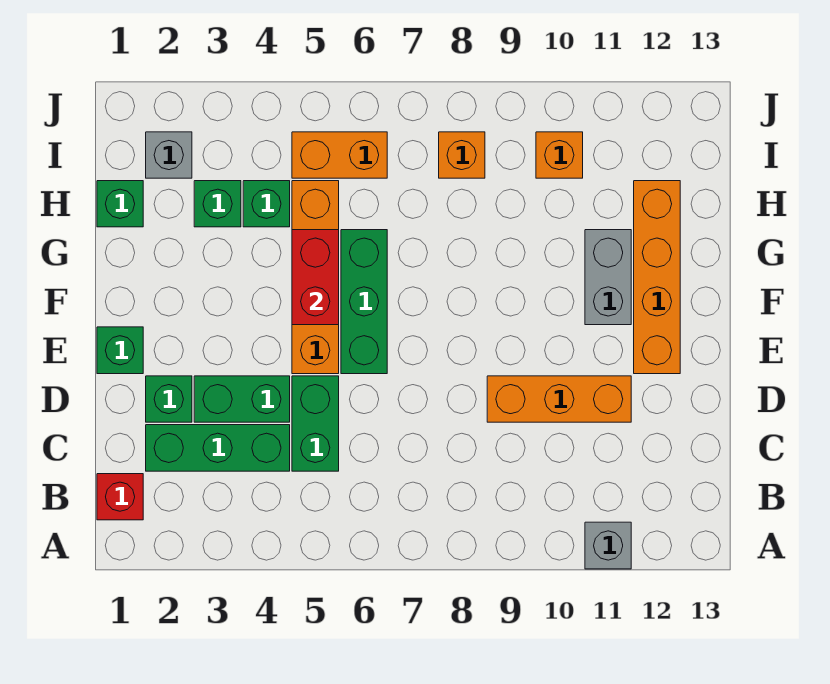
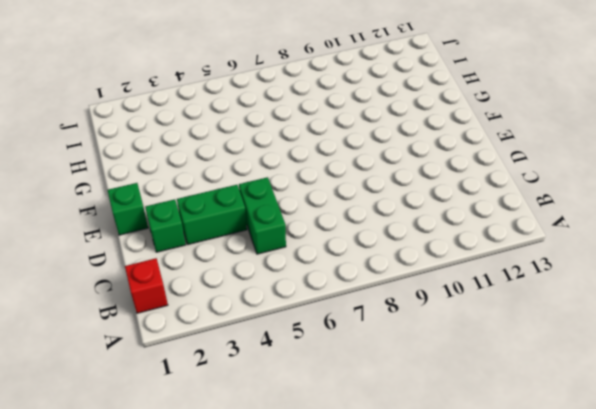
none -> grey 1x1 brick [585,522,631,569]
none -> green 1x3 brick [146,425,290,471]
none -> orange 1x3 brick [487,376,631,422]

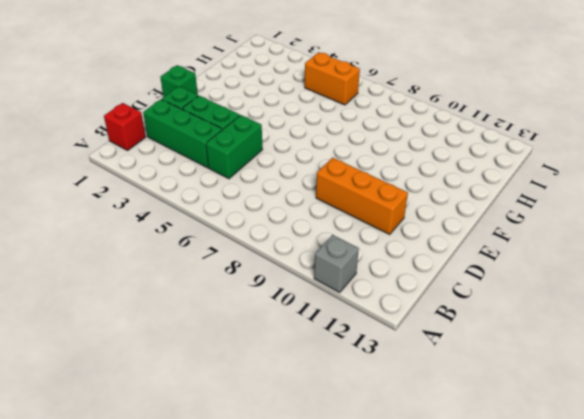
none -> orange 1x4 brick [292,181,339,374]
none -> green 1x3 brick [341,230,387,374]
none -> orange 1x4 brick [634,181,680,374]

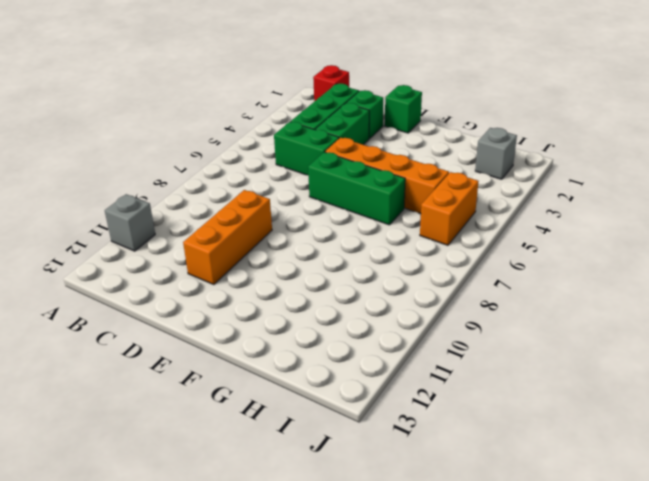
none -> orange 1x4 brick [634,181,680,374]
none -> grey 1x2 brick [585,230,631,325]
none -> green 1x1 brick [97,181,143,227]

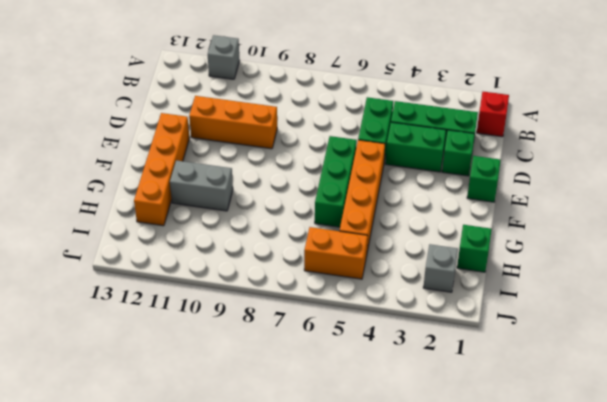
grey 1x2 brick [170,160,233,211] -> grey 1x2 brick turned to [585,230,631,325]
none -> green 1x1 brick [194,181,241,227]
none -> green 1x1 brick [243,181,290,227]
none -> orange 1x1 brick [439,132,485,178]

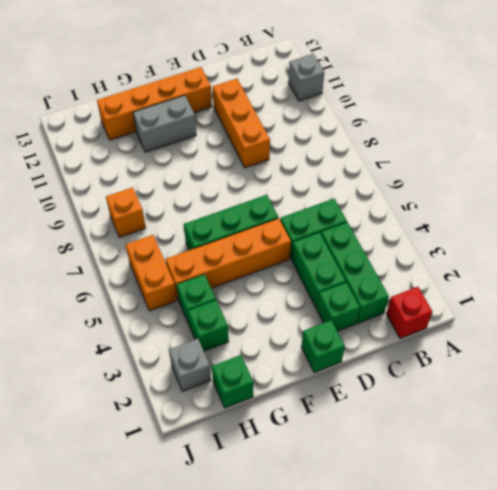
none -> orange 1x1 brick [536,132,583,178]
none -> red 1x2 brick [292,230,339,325]

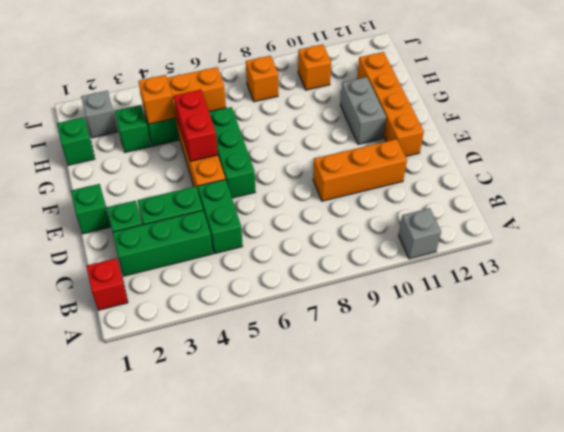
orange 1x1 brick [138,75,175,124] -> none

